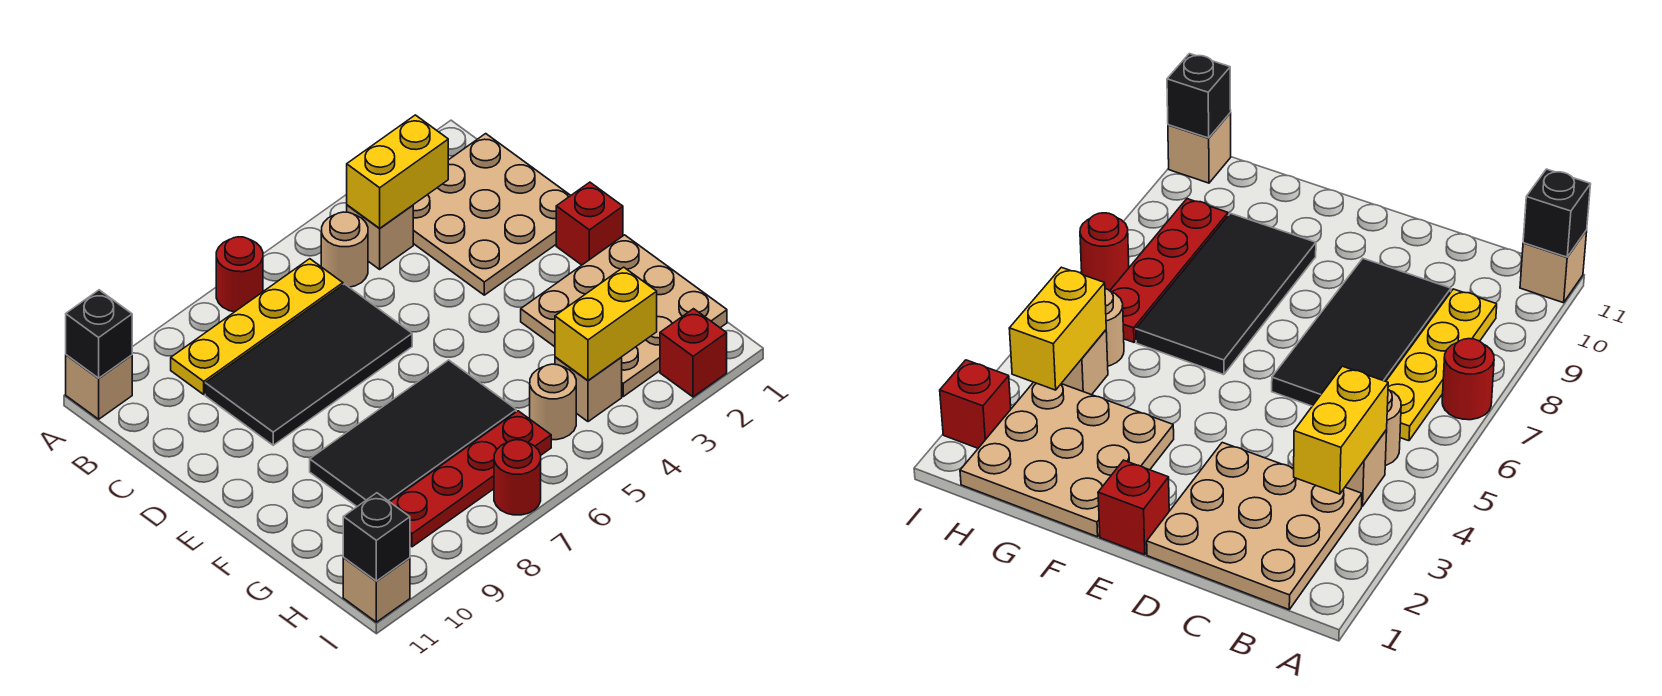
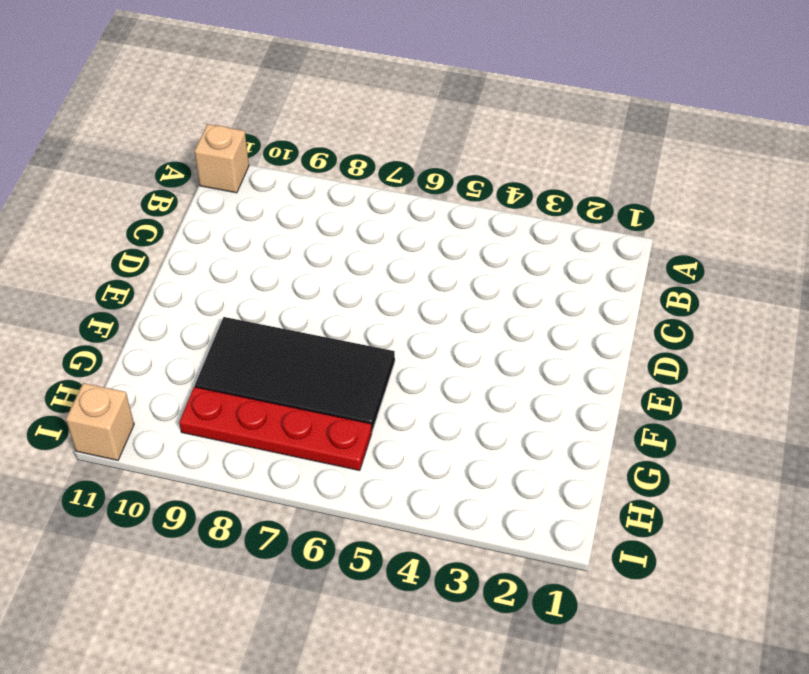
none -> red 1x1 round brick [216,237,263,312]
none -> tan 3x3 plate [413,134,571,295]
none -> tan 1x1 brick [347,205,413,269]

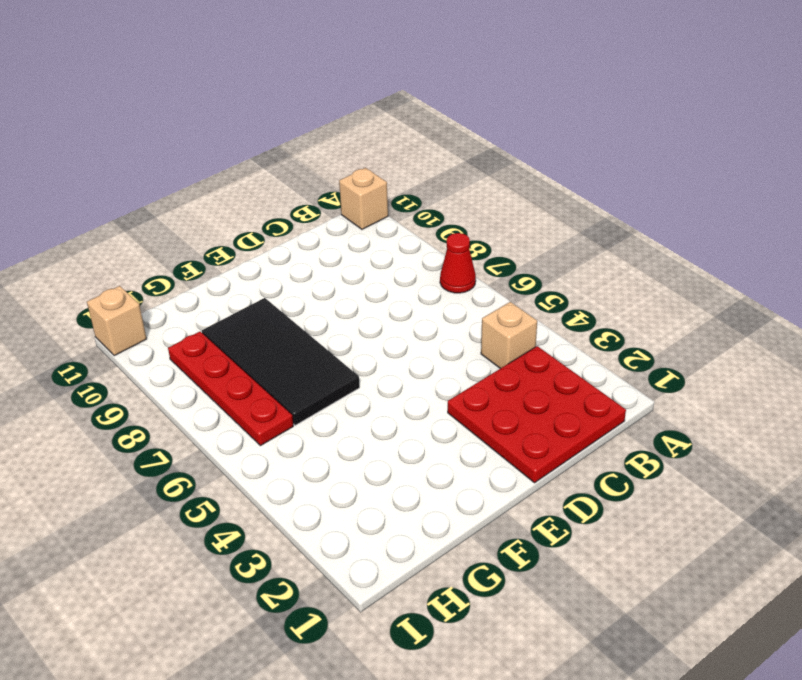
red 1x1 cone [440,233,476,293] -> red 1x1 round brick [216,237,263,312]
red 3x3 plate [448,346,626,483] -> tan 3x3 plate [413,134,571,295]
none -> tan 1x1 round brick [321,212,368,287]
none -> yellow 1x4 plate [171,259,343,394]
none -> black 2x4 tile [205,284,412,445]

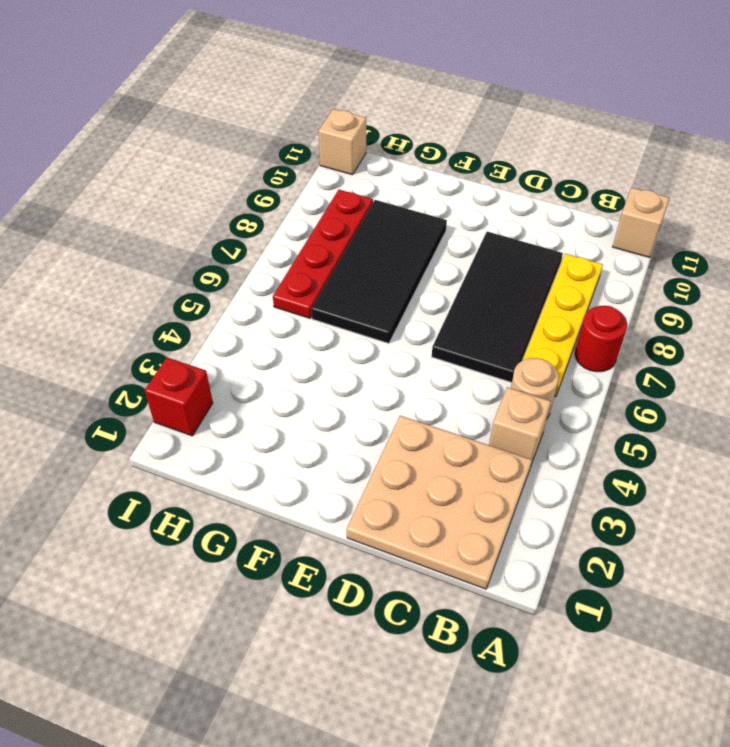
none -> red 1x1 brick [556,182,623,265]
none -> tan 3x3 plate [521,235,727,396]
none -> tan 1x1 brick [555,357,622,422]

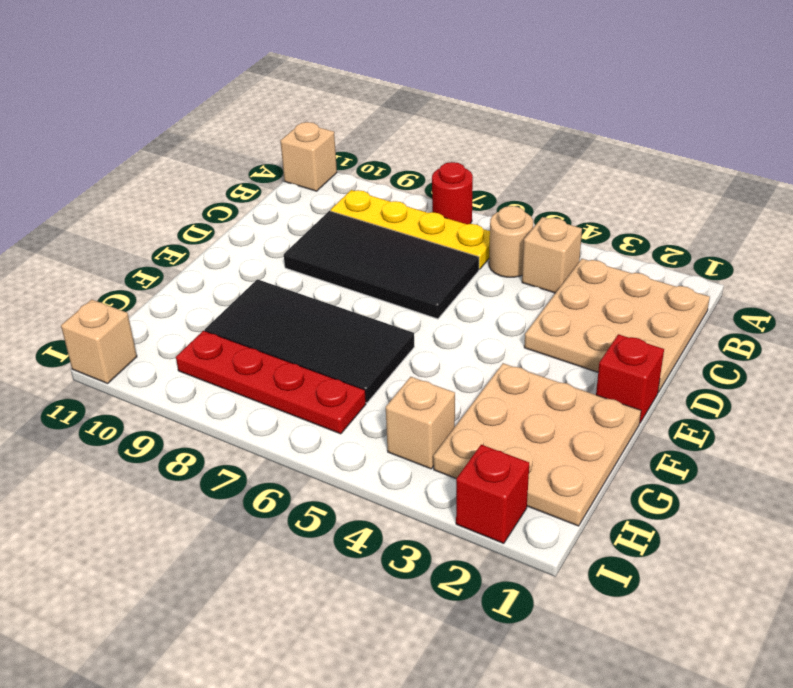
none -> tan 1x1 round brick [530,364,576,440]
none -> red 1x1 round brick [494,440,541,515]
none -> black 1x1 brick [66,290,132,378]

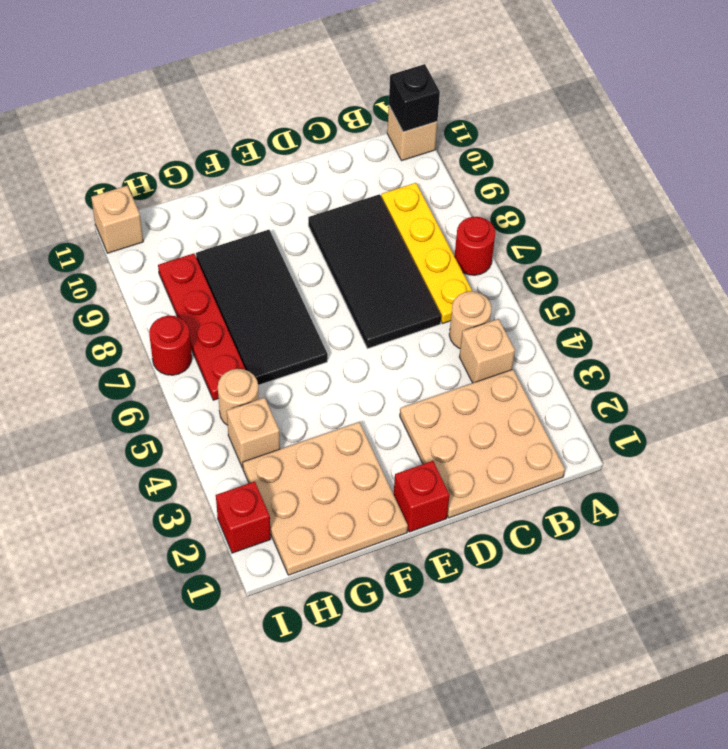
none -> yellow 1x2 brick [347,115,448,228]
none -> yellow 1x2 brick [555,267,657,380]
none -> black 1x1 brick [343,493,410,581]

